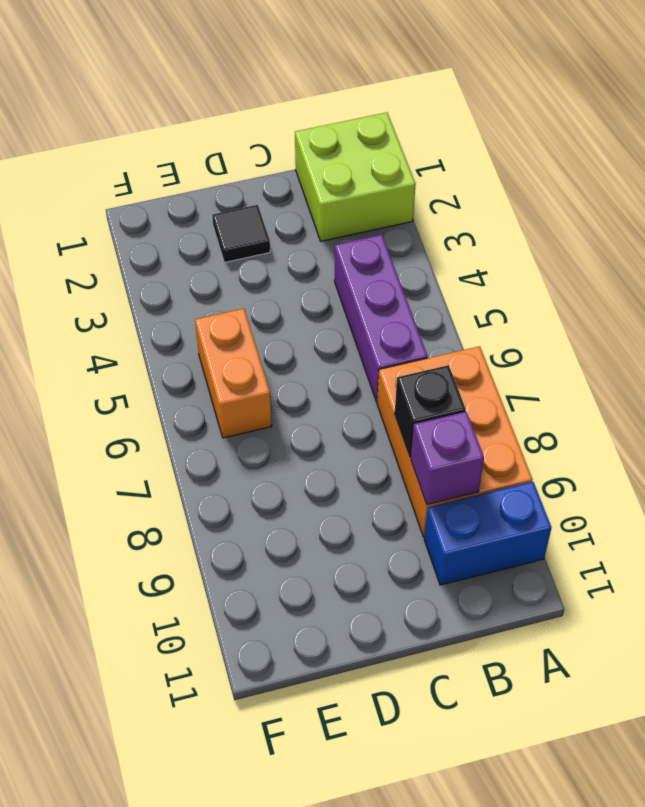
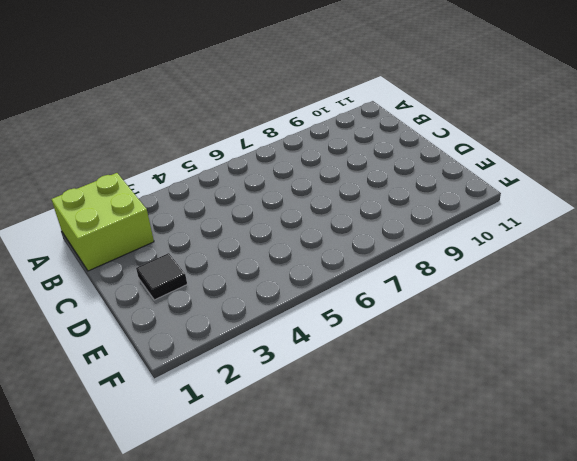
none -> orange 2x3 brick [377,346,532,537]
none -> blue 1x2 brick [424,482,552,585]

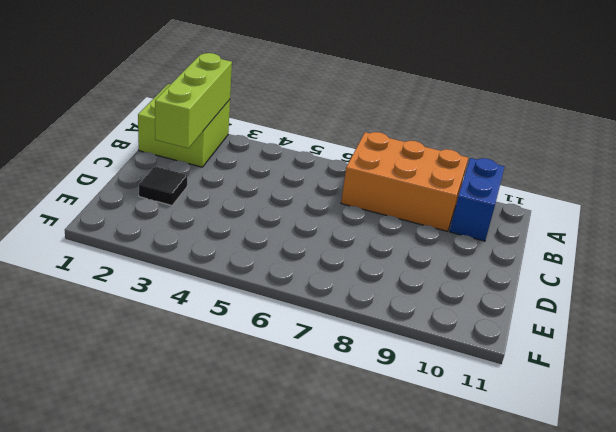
lime 1x3 brick [155,53,232,148] -> none
none -> purple 1x3 brick [334,235,428,402]
none -> orange 1x2 brick [195,308,272,438]

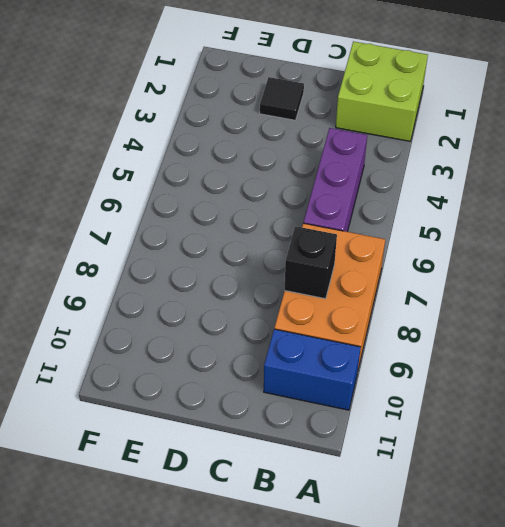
none -> orange 1x2 brick [195,308,272,438]
none -> purple 1x1 brick [411,412,484,505]

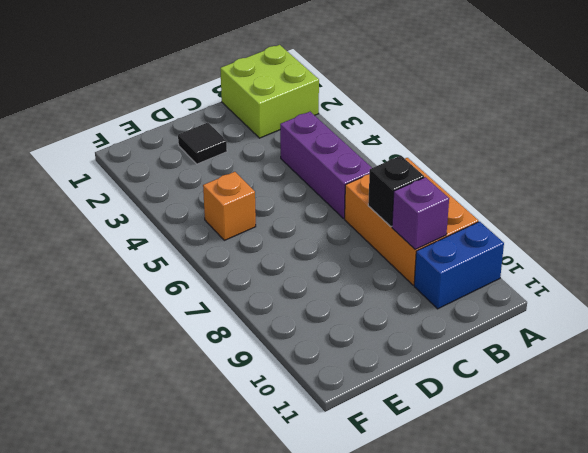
orange 1x1 brick [203,172,256,240] -> orange 1x2 brick [195,308,272,438]

